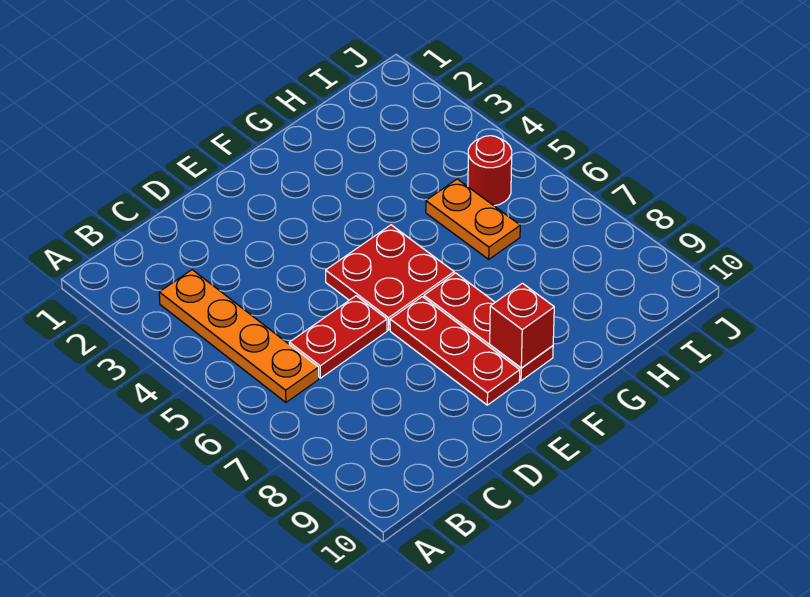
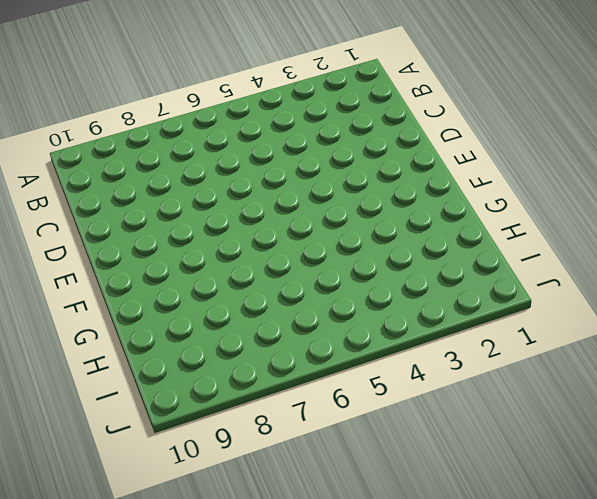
none -> orange 1x4 plate [159,270,319,402]
none -> red 1x2 plate [289,296,387,378]

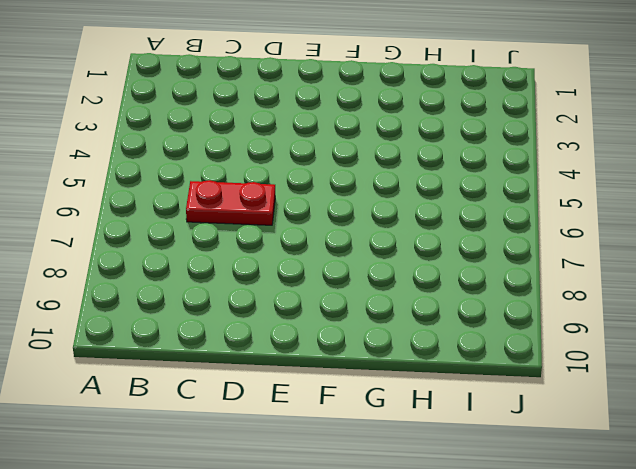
none -> orange 1x4 plate [159,270,319,402]
none -> red 2x2 plate [326,225,454,330]

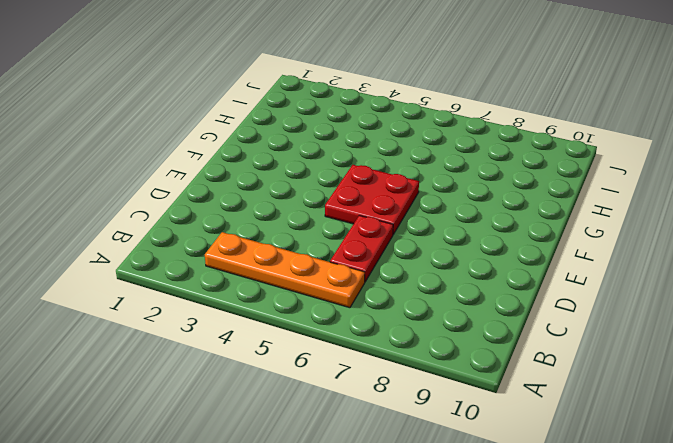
none -> red 1x3 plate [390,297,520,405]
none -> red 1x3 plate [424,273,553,381]

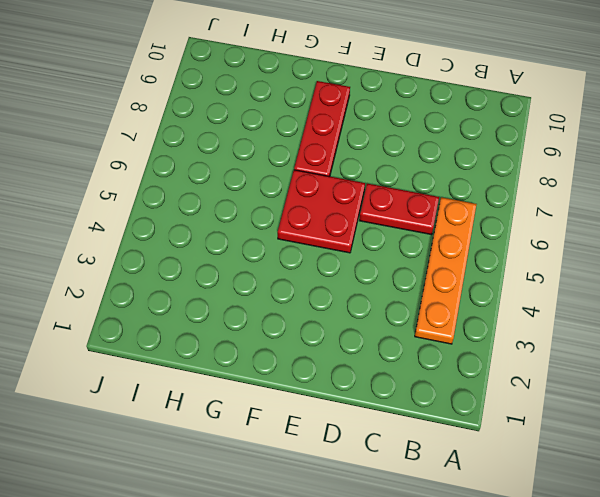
none -> red 1x3 plate [390,297,520,405]
none -> orange 1x2 plate [426,179,520,259]

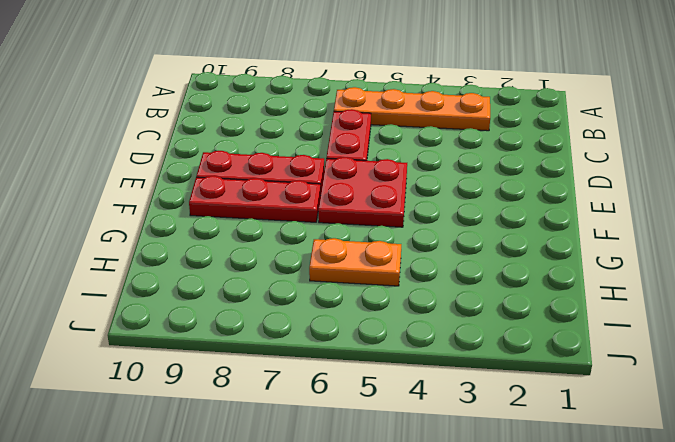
none -> red 1x1 round brick [468,136,512,206]
none -> red 1x1 brick [490,283,554,368]

